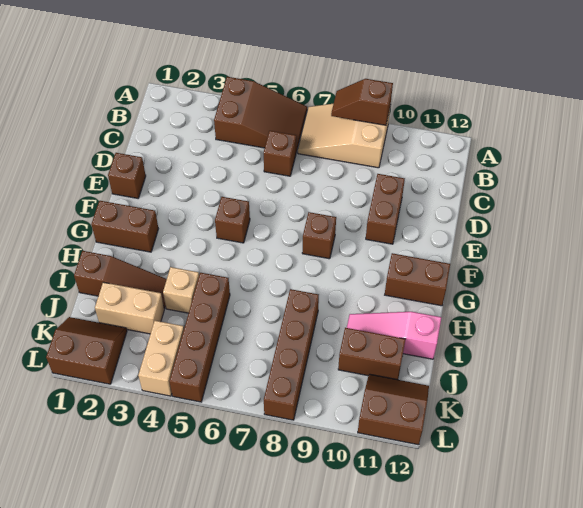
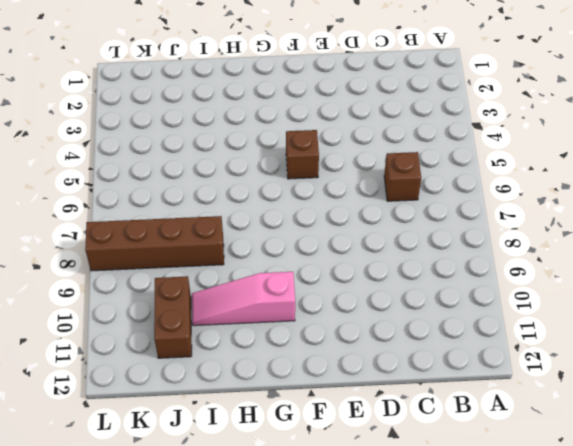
pink 1x3 slope [192,272,295,326] -> pink 1x3 slope turned to [347,312,441,359]
none -> brown 2x3 slope [214,77,307,152]
none -> tan 2x3 slope [298,104,390,168]
none -> brown 1x2 brick [366,174,405,244]

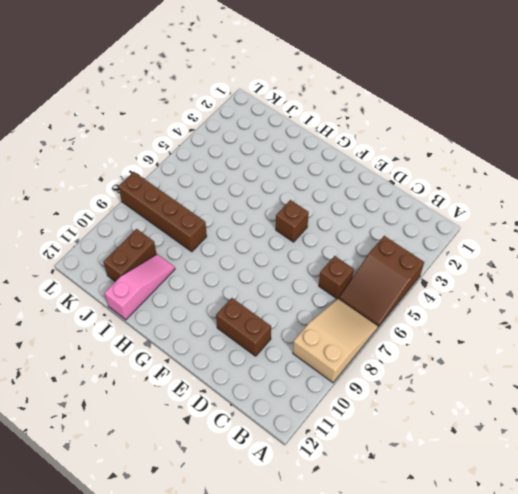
none -> brown 1x1 brick [108,153,146,198]
none -> brown 1x1 brick [302,212,336,259]
none -> brown 1x2 brick [91,201,158,252]

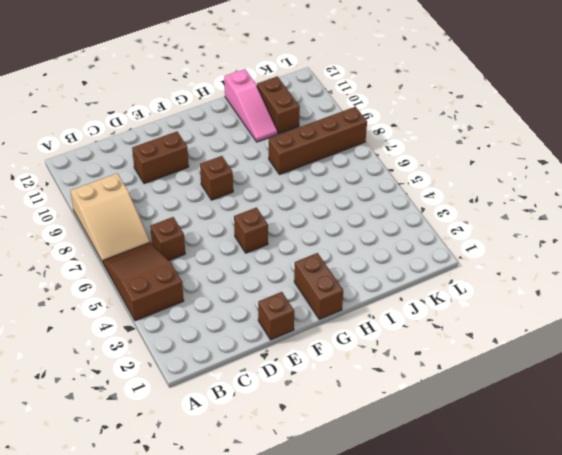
none -> brown 1x2 brick [385,253,450,306]
none -> brown 1x3 slope [74,251,167,309]
none -> tan 1x1 brick [163,267,199,313]

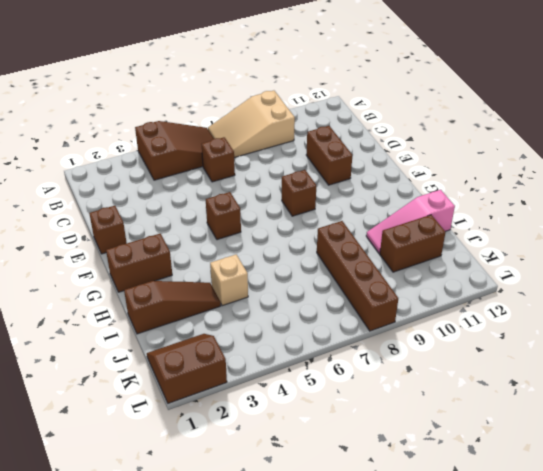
none -> brown 1x2 brick [385,253,450,306]
none -> brown 1x4 brick [170,273,230,402]
none -> tan 1x2 brick [95,282,164,334]

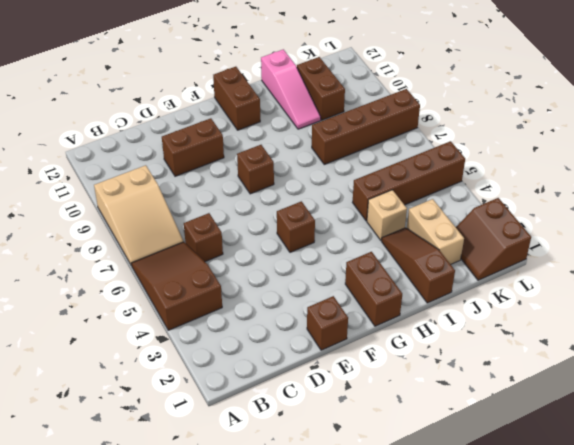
none -> tan 1x2 brick [138,321,184,396]
none -> brown 2x2 slope [358,374,429,445]
none -> brown 1x2 slope [331,79,393,125]

